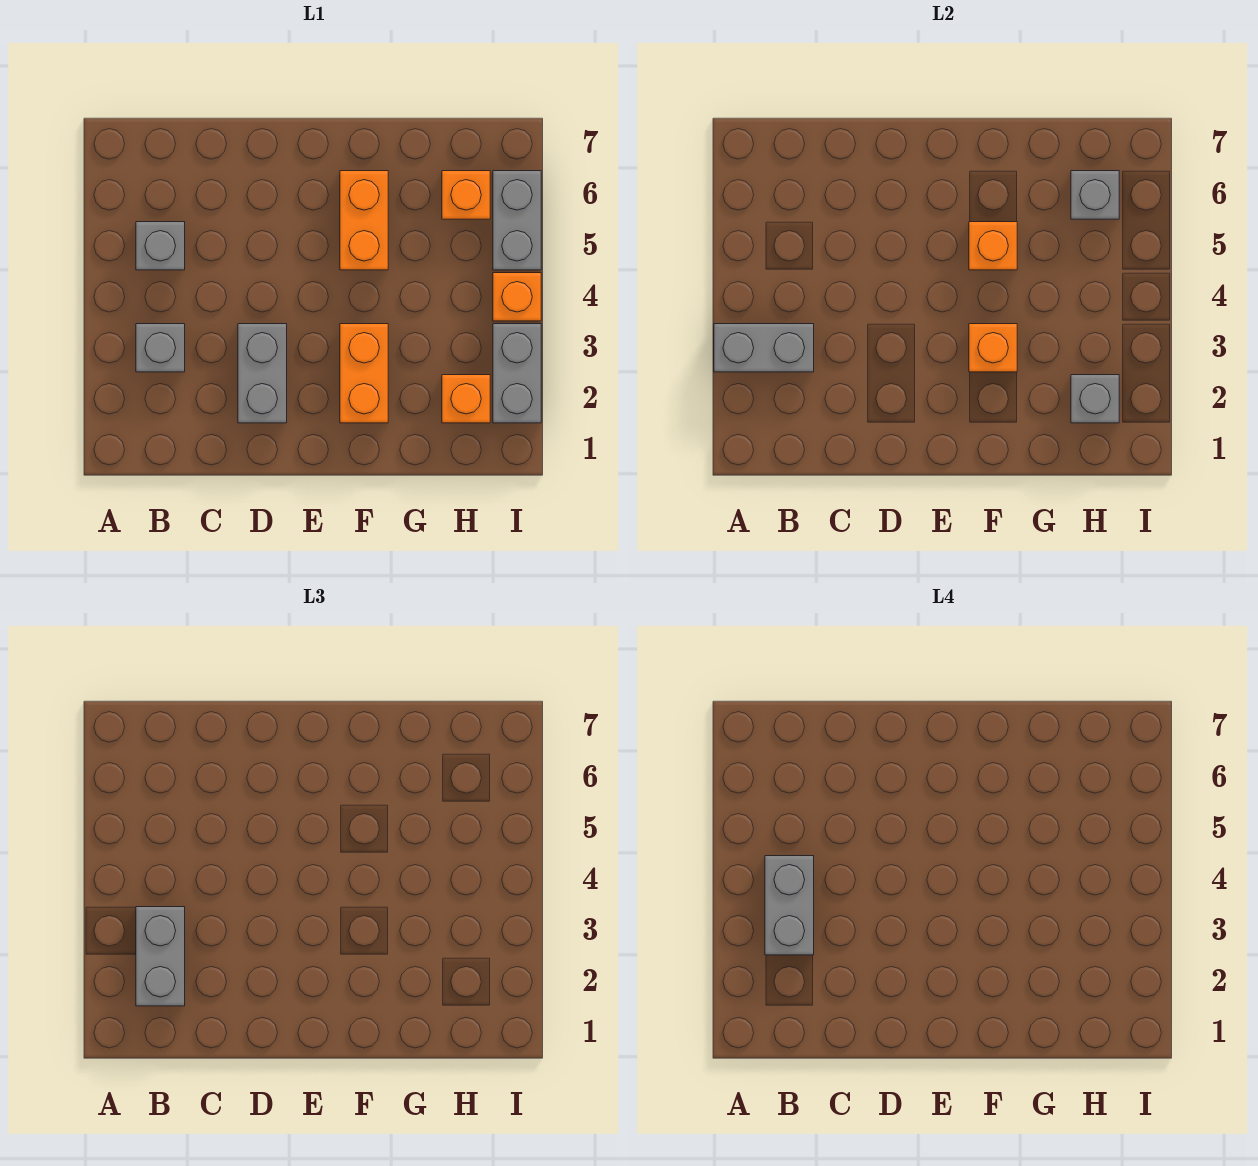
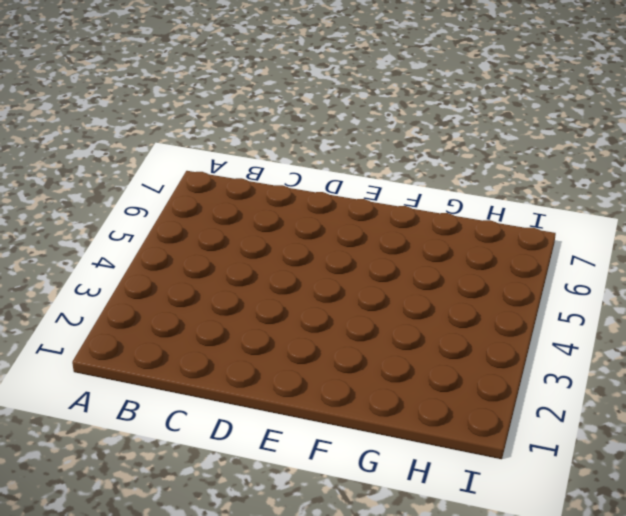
none -> grey 1x1 brick [136,324,185,372]
none -> grey 1x1 brick [136,222,185,270]
none -> grey 1x2 brick [238,324,287,423]

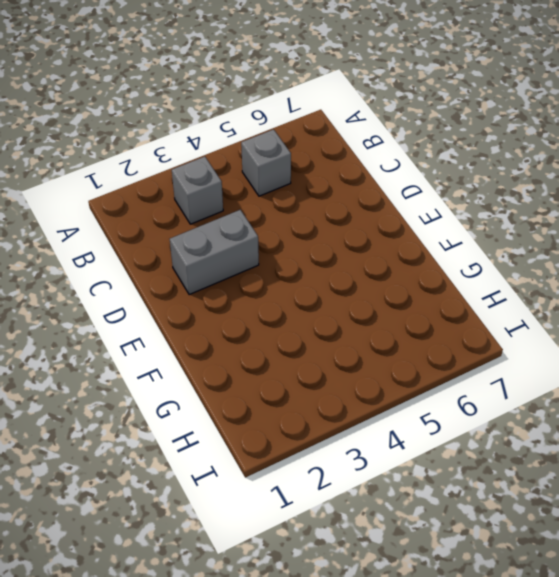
none -> orange 1x2 brick [340,324,388,423]
none -> orange 1x2 brick [340,171,388,270]
none -> orange 1x1 brick [442,375,490,423]

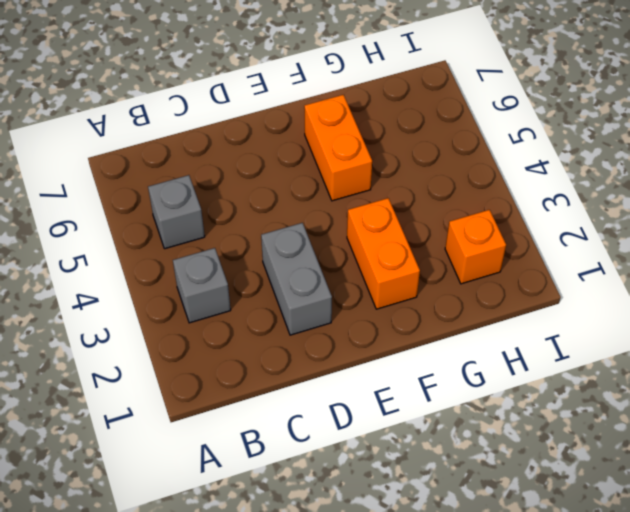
none -> orange 1x1 brick [442,171,490,219]
none -> grey 1x2 brick [493,324,541,423]
none -> orange 1x1 brick [493,273,541,321]

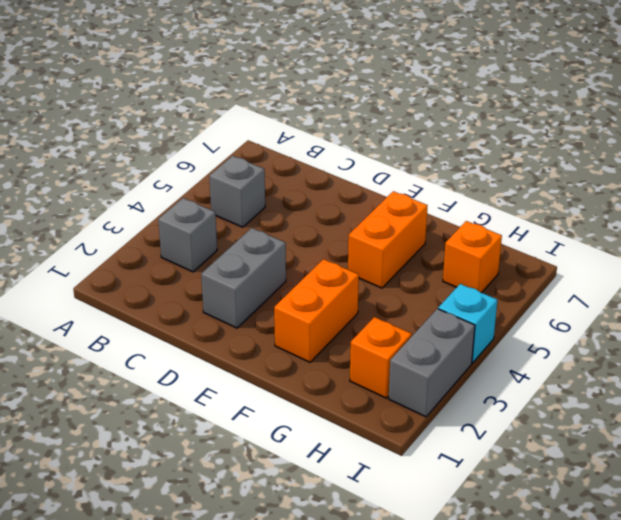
cyan 1x1 brick [438,284,497,363] -> orange 1x1 brick [493,273,541,321]
none -> grey 1x2 brick [493,171,541,270]
none -> grey 1x2 brick [714,324,814,372]
none -> orange 1x1 brick [969,324,1017,372]

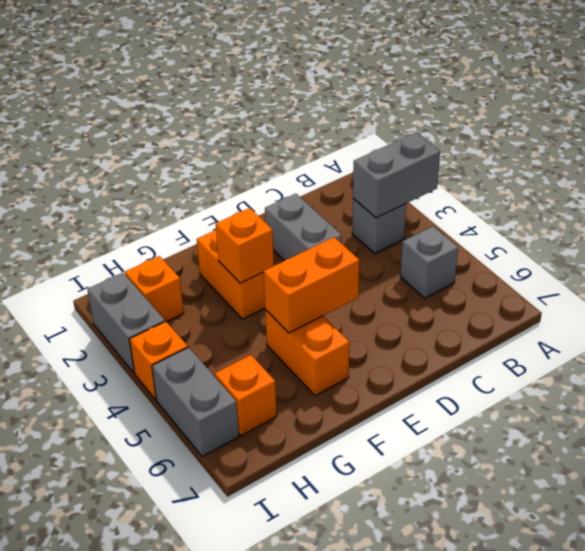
orange 1x2 brick [263,237,359,333] -> orange 1x1 brick [969,222,1017,270]
none -> grey 1x1 brick [1071,375,1119,423]
none -> grey 1x1 brick [1071,171,1119,219]
none -> grey 1x2 brick [136,907,185,1006]

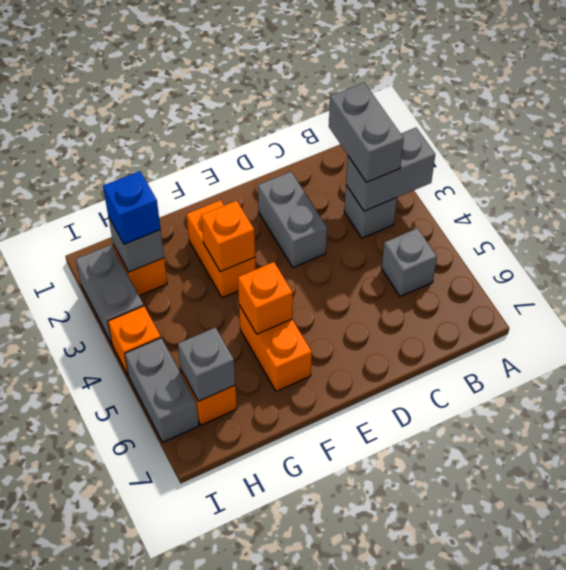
blue 1x1 brick [103,171,161,244] -> none
none -> grey 1x2 brick [765,856,814,955]

